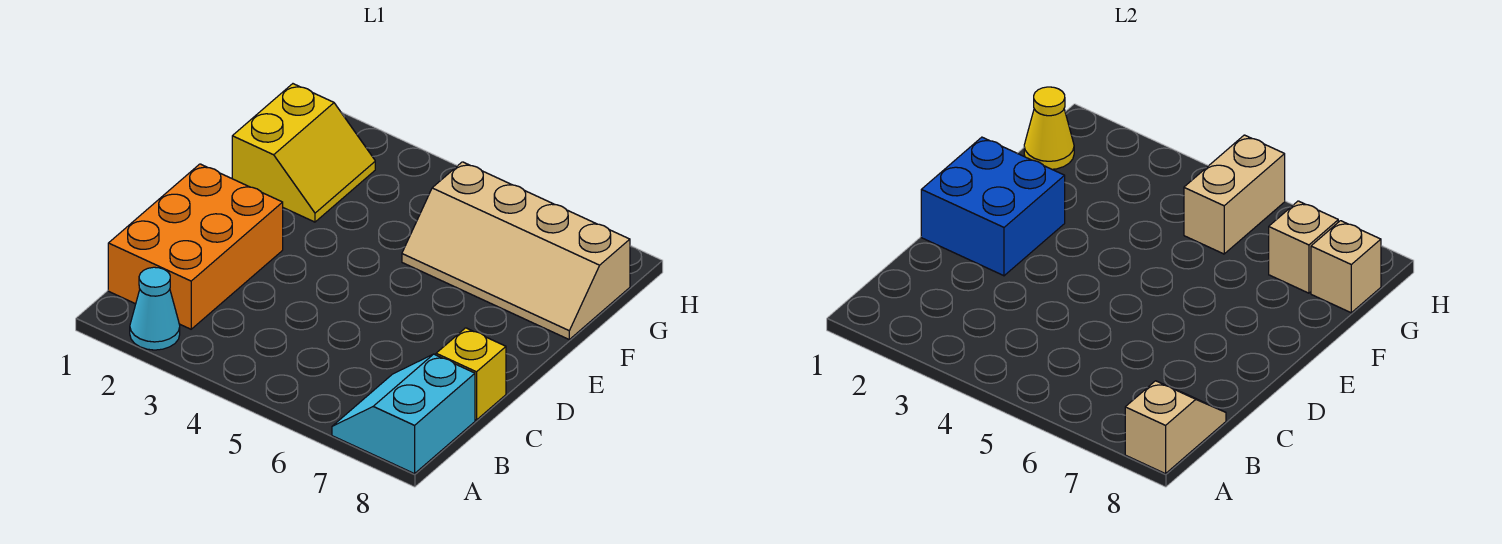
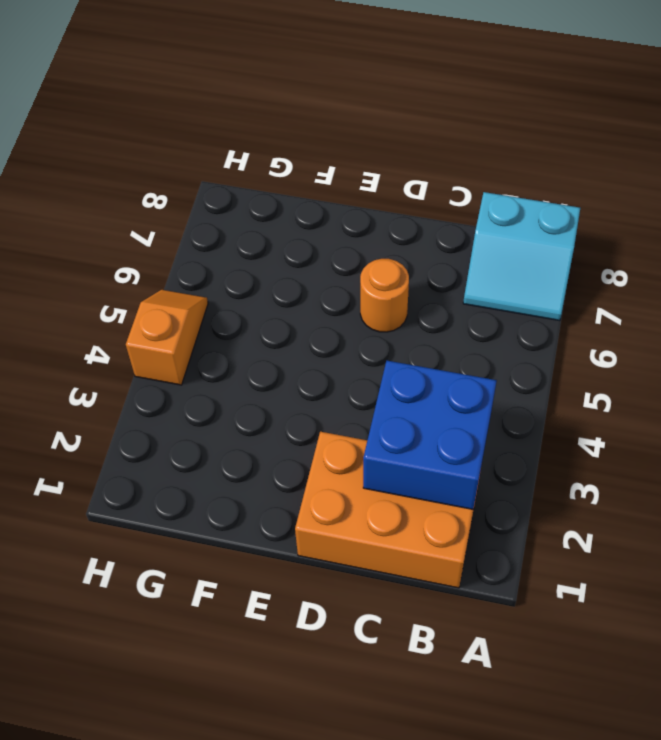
blue 2x2 brick [363,361,497,509] -> blue 2x2 brick moved to [921,137,1065,276]
orange 1x1 round brick [360,259,409,332] -> none
orange 1x2 slope [126,290,208,385] -> none
none -> cyan 1x1 cone [130,267,180,350]
none -> yellow 1x1 brick [436,328,506,420]
none -> yellow 2x2 slope [232,84,375,222]

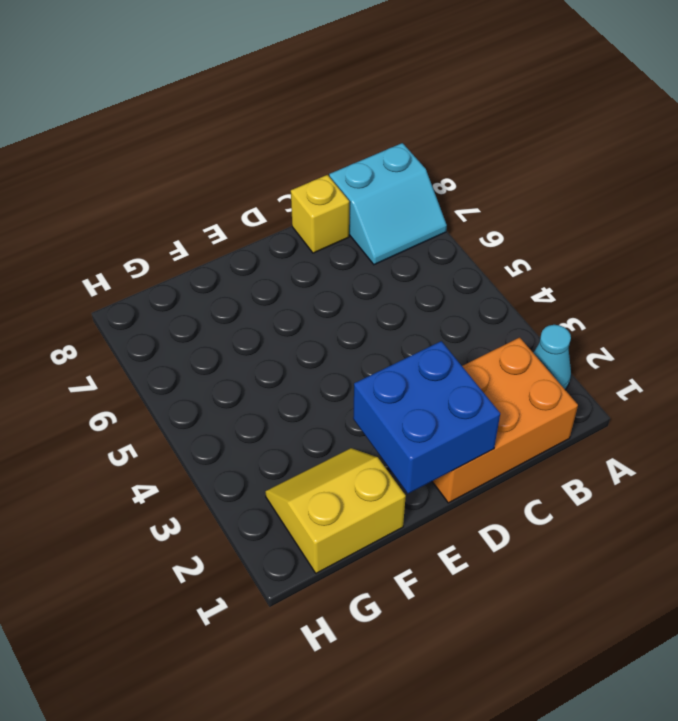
none -> tan 2x4 slope [402,162,630,339]
none -> tan 1x2 slope [1125,381,1226,474]
none -> yellow 1x1 cone [1024,87,1074,169]

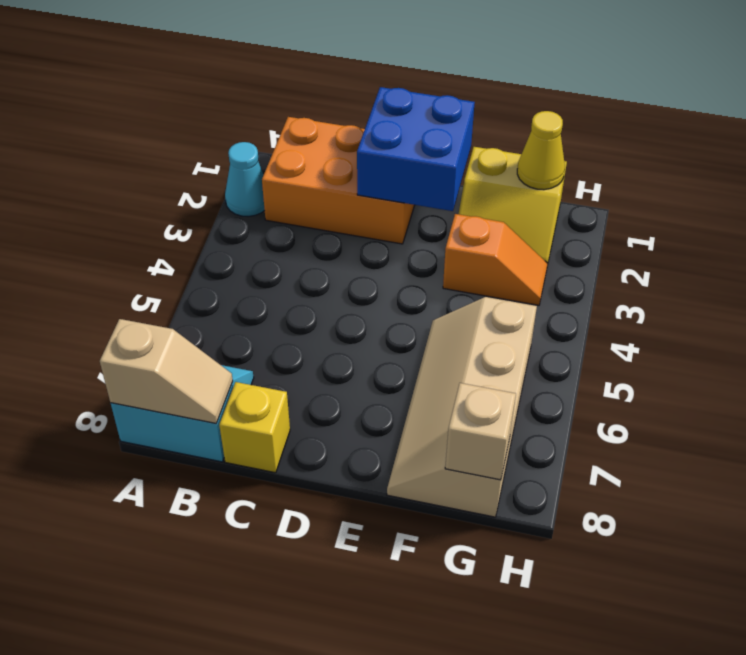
orange 1x2 slope [443,214,548,305] -> none
none -> tan 1x2 brick [1184,135,1285,254]
none -> tan 1x1 brick [1269,201,1338,293]

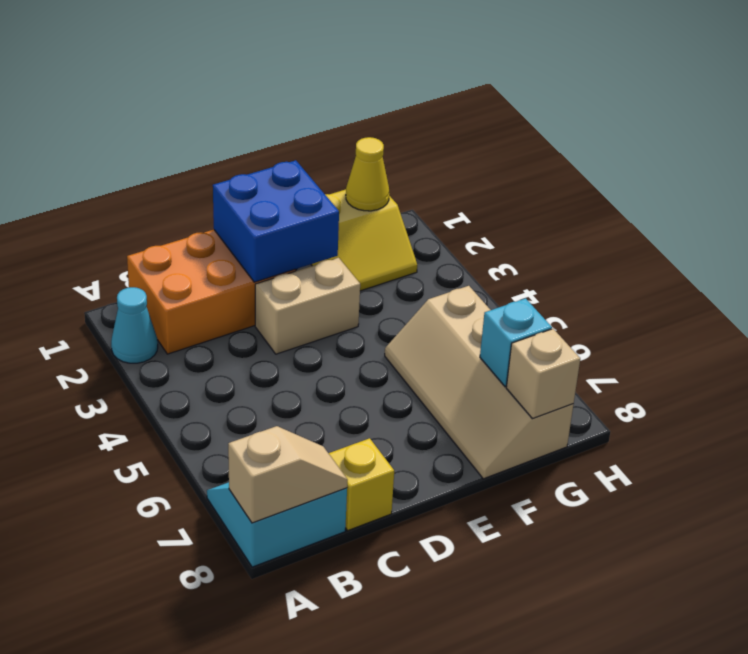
tan 1x2 brick [255,258,360,354] -> tan 1x2 brick moved to [1184,135,1285,254]
cyan 1x1 brick [480,298,552,387] -> tan 1x1 brick [1269,201,1338,293]

